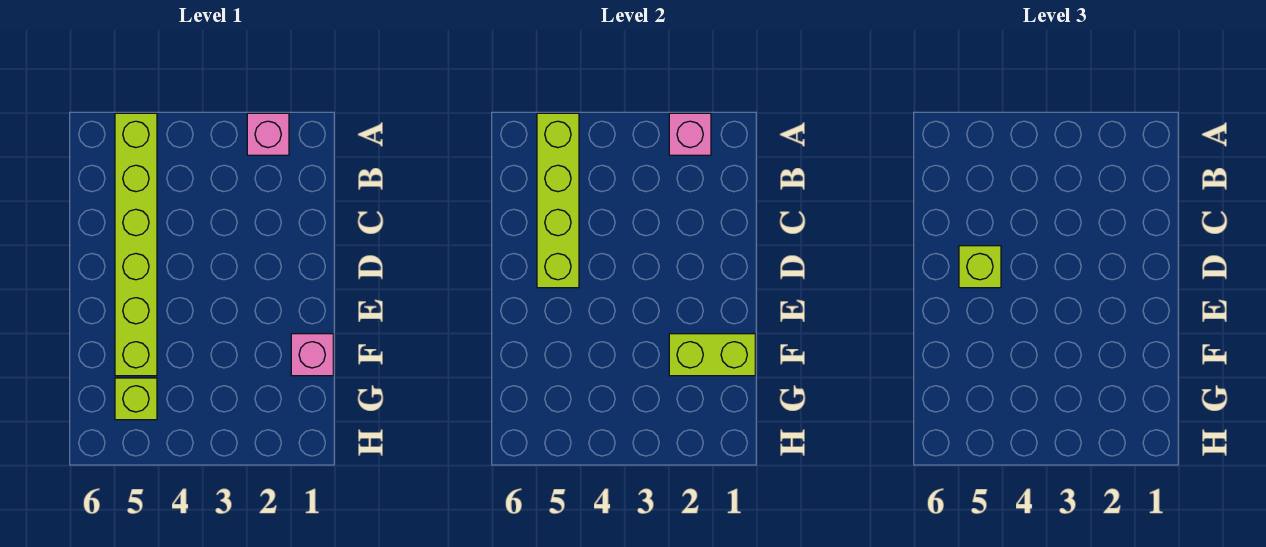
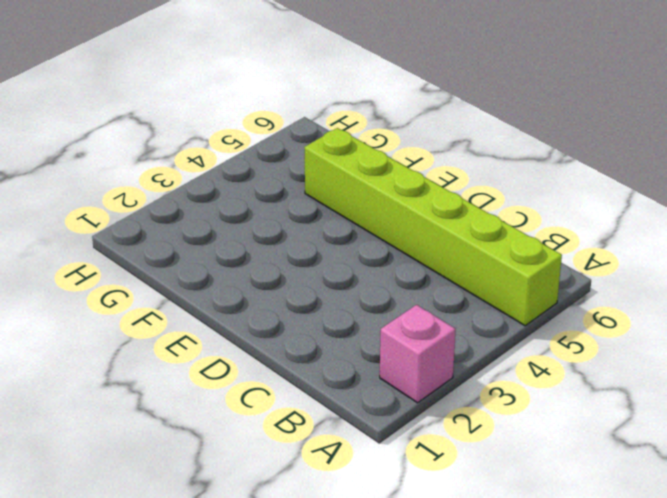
none -> pink 1x1 brick [291,334,333,376]
none -> lime 1x1 brick [115,378,157,420]

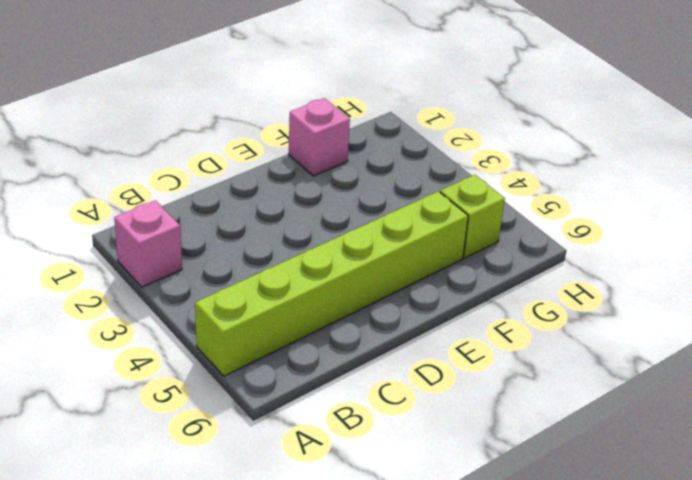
none -> pink 1x1 brick [669,113,711,155]
none -> lime 1x4 brick [537,113,579,288]

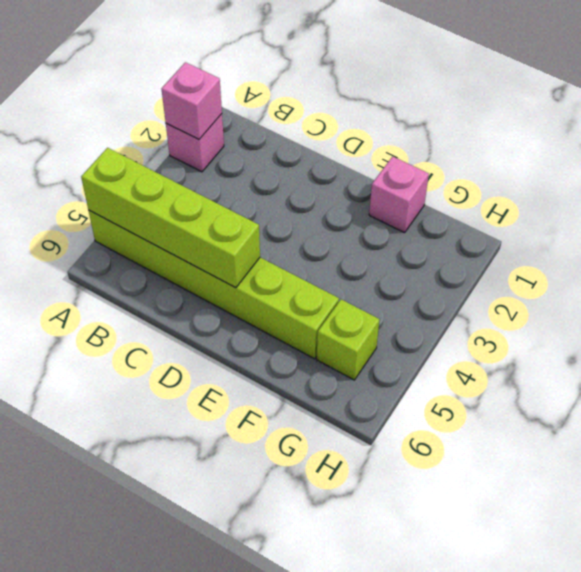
none -> lime 1x2 brick [669,334,755,376]
none -> lime 1x1 brick [959,246,1001,288]

